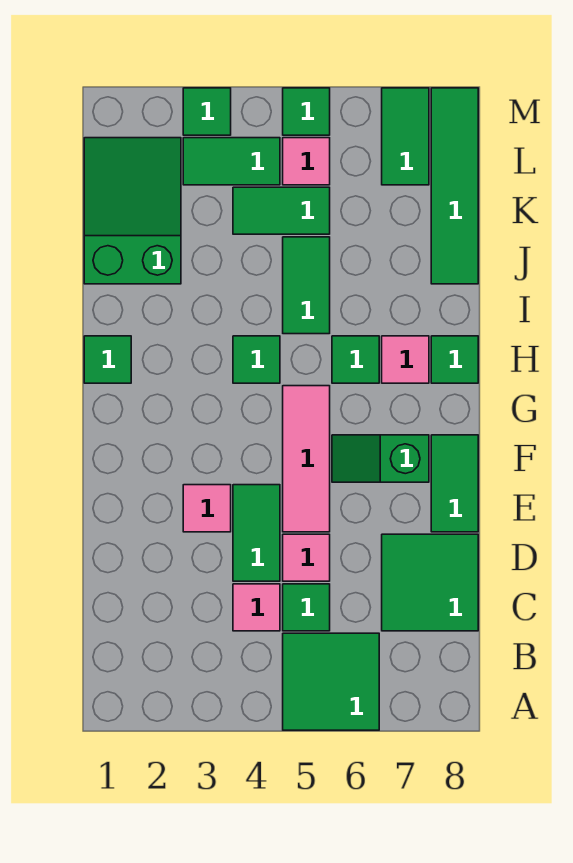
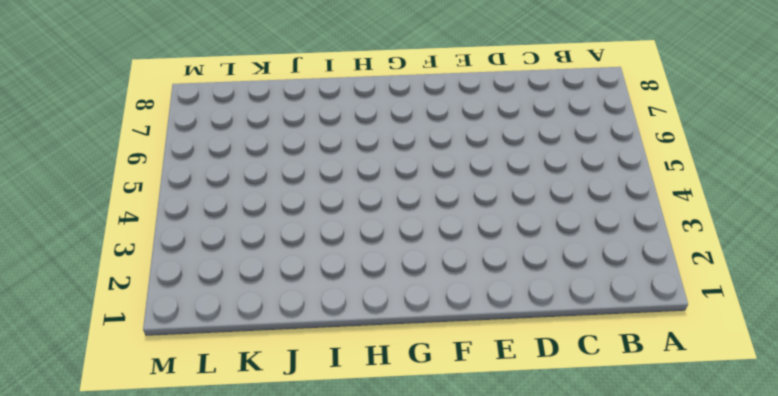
none -> green 2x2 tile [283,633,379,730]
none -> pink 1x1 tile [233,584,280,631]
none -> green 1x1 tile [283,584,330,631]

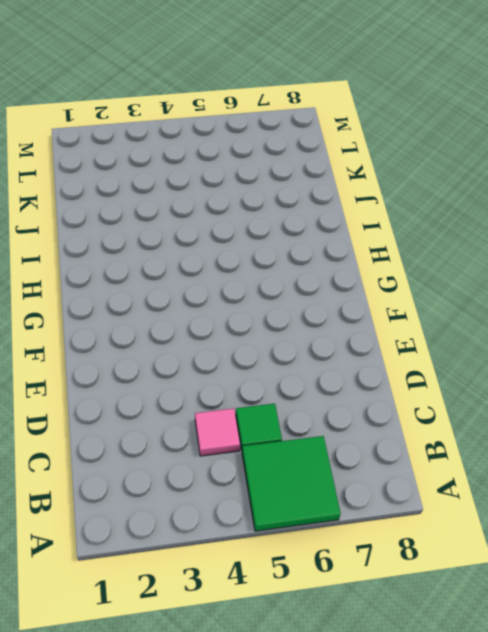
none -> green 2x2 tile [382,534,478,631]
none -> green 1x2 tile [233,485,280,581]
none -> pink 1x1 tile [283,534,330,581]

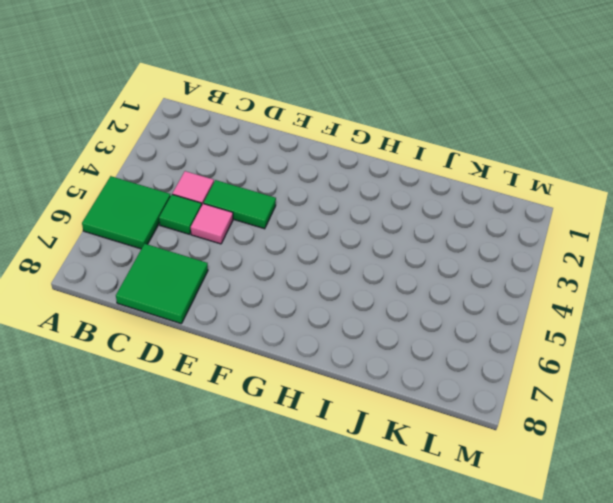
none -> pink 1x1 tile [183,485,231,532]
none -> pink 1x3 tile [283,386,330,532]
none -> green 1x2 tile [431,435,478,532]

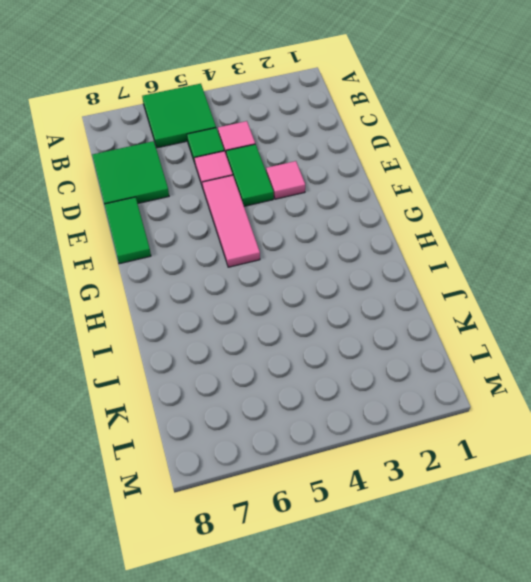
none -> green 1x2 slope [332,435,429,482]
none -> green 1x1 tile [84,336,131,383]
none -> green 1x1 tile [233,336,280,383]

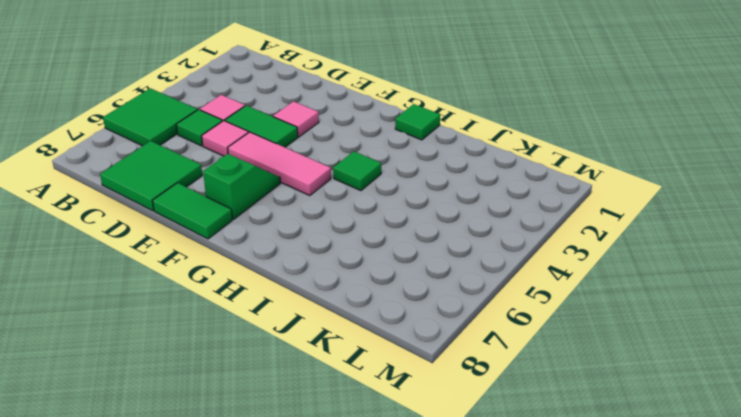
none -> green 1x1 tile [332,336,379,383]
none -> pink 1x1 tile [382,336,429,383]
none -> green 1x1 tile [431,336,478,383]

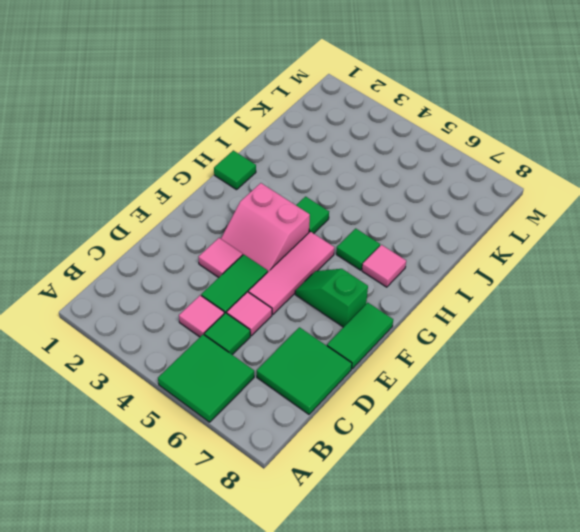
pink 2x2 slope [221,183,310,272] -> none
none -> green 1x1 tile [431,336,478,383]
none -> green 1x2 tile [283,237,330,334]
none -> green 2x3 slope [84,138,181,284]

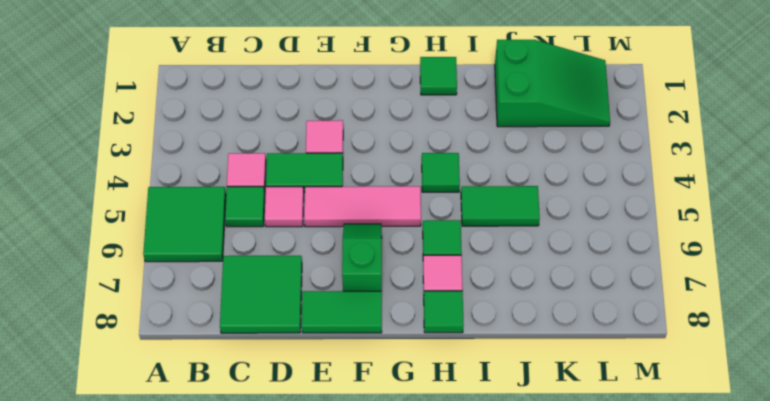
none -> green 1x4 tile [431,88,478,284]
none -> green 1x2 tile [233,187,330,234]
none -> green 1x2 tile [183,138,280,185]

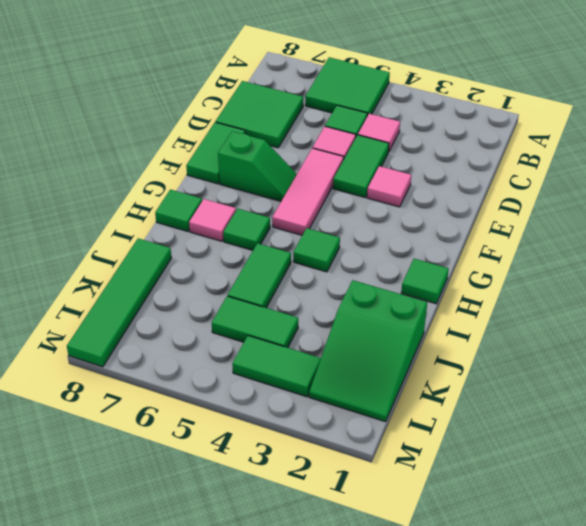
none -> pink 1x1 tile [283,138,330,185]
none -> green 1x2 tile [382,88,429,185]
none -> green 1x1 tile [183,88,231,135]

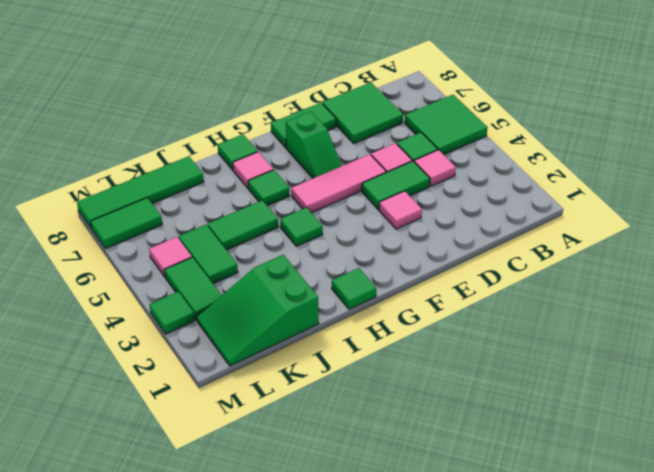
none -> green 1x1 tile [283,88,330,135]

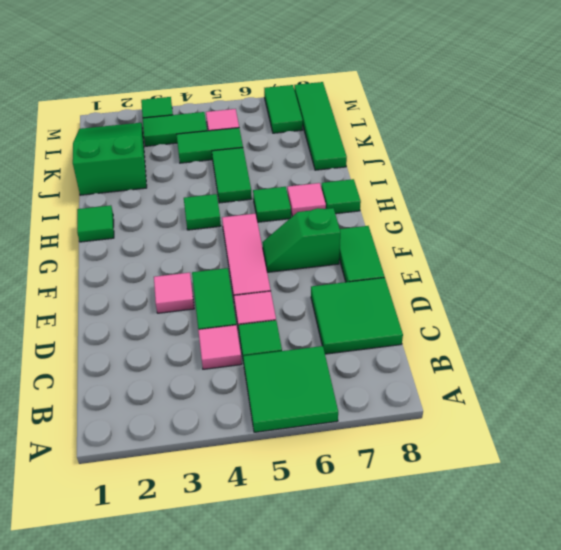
none -> green 1x1 tile [283,88,330,135]

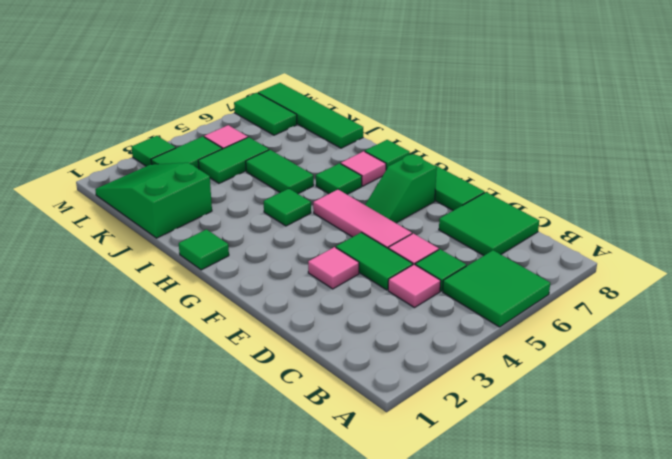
none -> green 1x1 tile [283,88,330,135]

